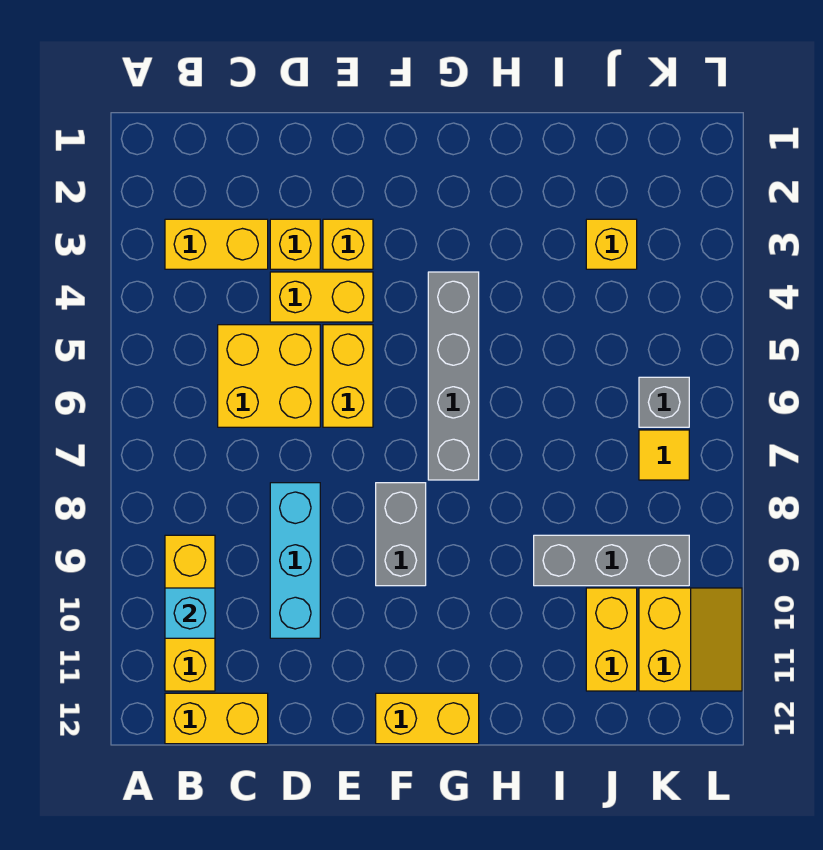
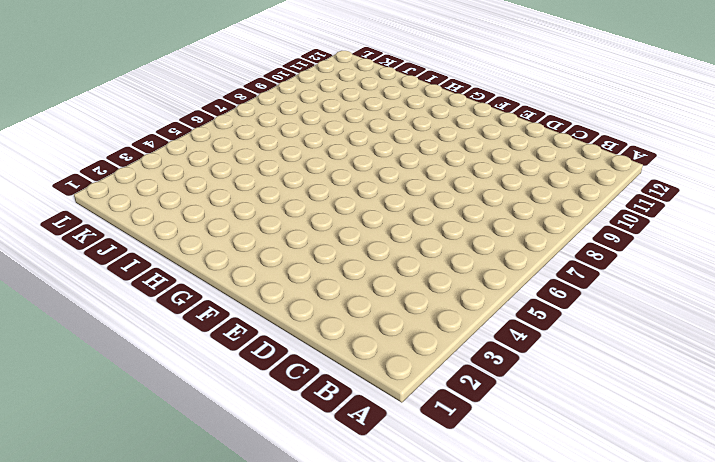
none -> yellow 1x2 brick [165,219,268,269]
none -> yellow 1x3 brick [165,535,215,691]
none -> yellow 1x2 brick [165,693,268,744]

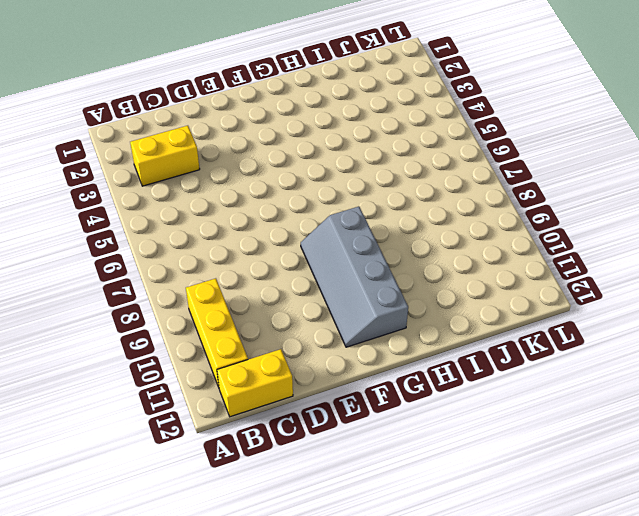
grey 2x4 slope [301,207,408,347] -> grey 1x2 brick [376,483,426,586]
none -> yellow 2x2 brick [218,325,320,427]
none -> yellow 1x1 brick [270,219,320,269]
none -> yellow 1x2 brick [270,272,373,322]

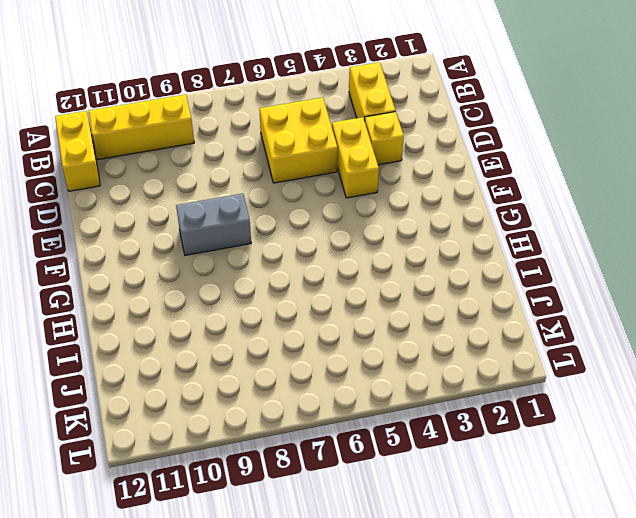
none -> cyan 1x3 brick [270,483,320,638]
none -> yellow 1x1 brick [323,219,373,269]
none -> yellow 1x2 brick [323,325,373,427]

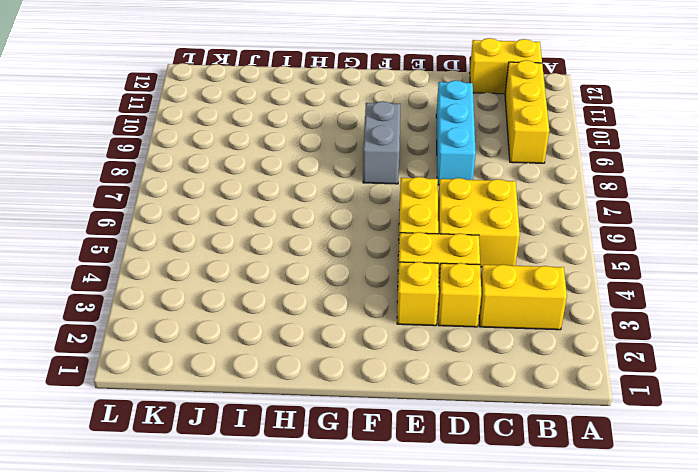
none -> yellow 1x2 brick [376,693,479,744]
none -> grey 1x4 brick [428,272,479,480]
none -> grey 1x3 brick [534,535,689,586]

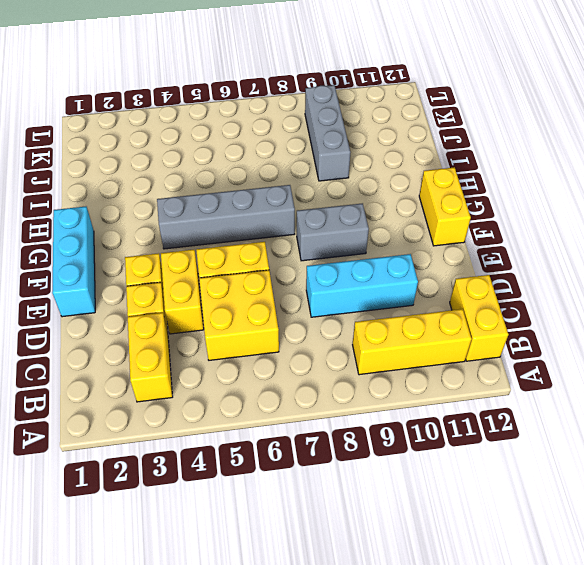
cyan 1x3 brick [52,207,95,317] -> none
none -> yellow 1x1 brick [586,219,637,269]
none -> yellow 1x2 brick [586,588,637,691]
none -> grey 1x1 brick [639,377,689,427]

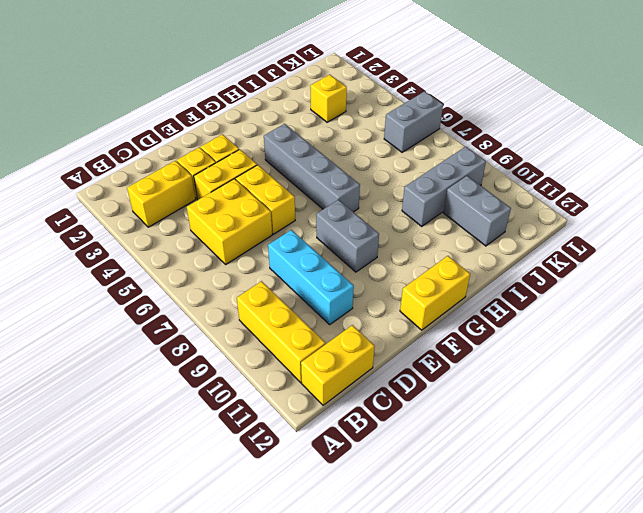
grey 1x2 brick [443,176,511,246] -> yellow 1x2 brick [586,588,637,691]
grey 1x2 brick [384,91,443,152] -> grey 1x1 brick [639,377,689,427]
none -> yellow 1x1 tile [639,430,689,480]
none -> yellow 2x2 slope [639,588,742,691]
none -> cyan 1x1 brick [165,588,215,638]

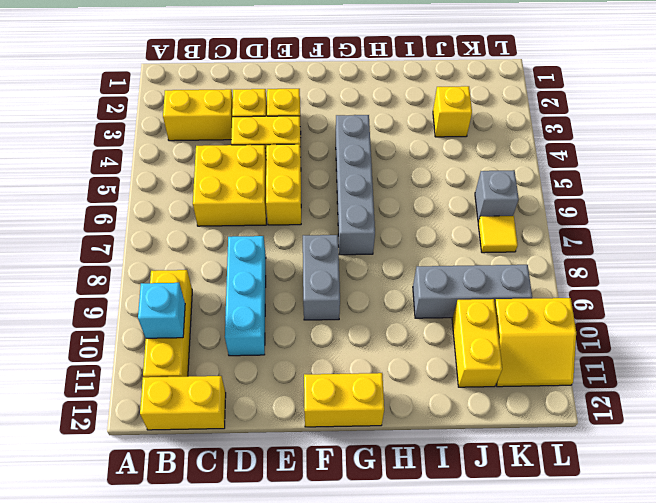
yellow 2x2 slope [495,298,576,387] -> yellow 2x2 slope turned to [639,588,742,691]

